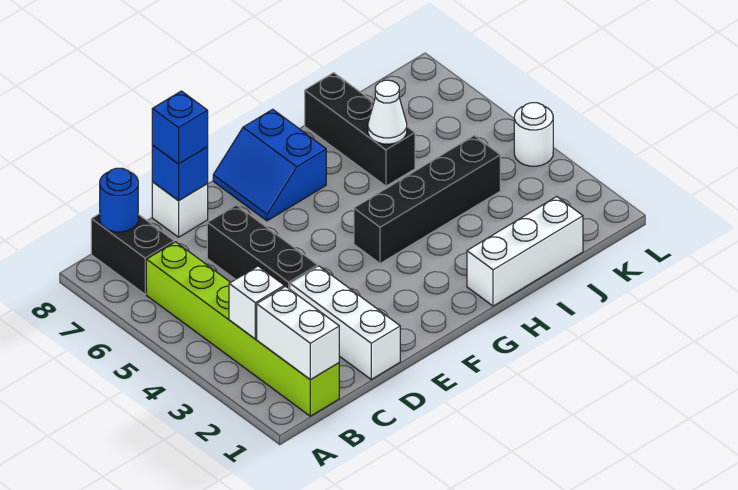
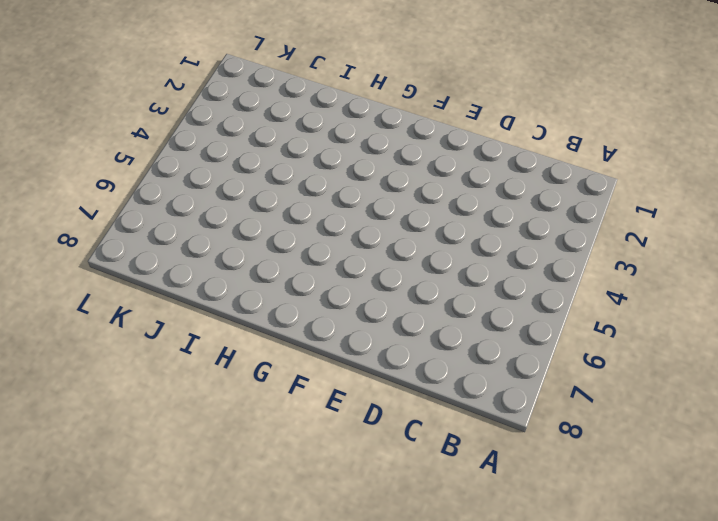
none -> lime 1x6 brick [146,242,339,416]
none -> black 1x2 brick [91,214,174,294]
none -> white 1x3 brick [290,266,400,379]

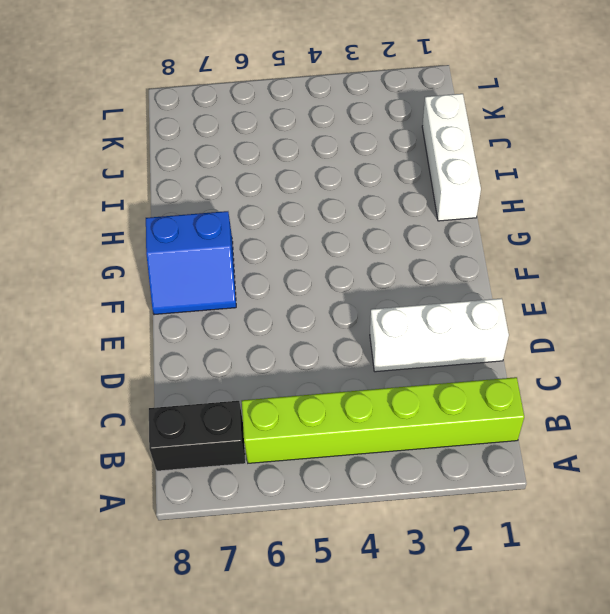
none -> black 1x3 brick [207,205,318,289]
none -> white 1x1 brick [152,182,208,237]
none -> black 1x4 brick [354,136,500,263]

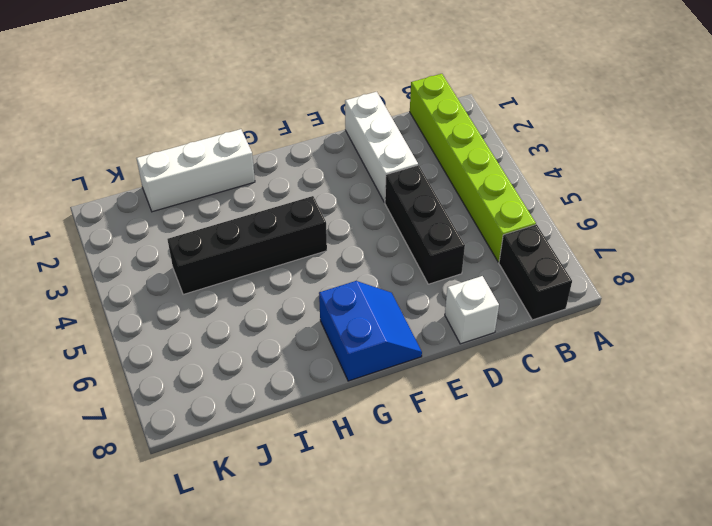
none -> black 1x3 brick [305,73,415,186]
none -> white 1x1 round brick [514,103,553,166]
none -> white 1x2 brick [257,286,339,380]

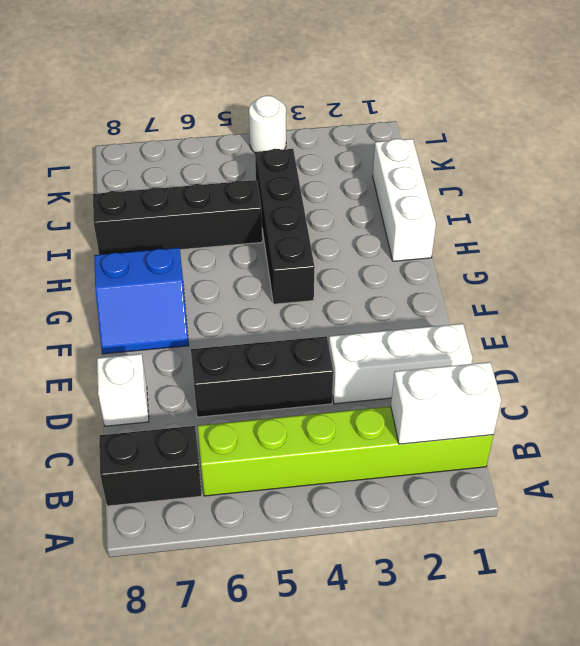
black 1x4 brick [93,180,262,255] -> black 1x3 brick [305,73,415,186]
none -> white 1x1 brick [229,266,284,339]
none -> blue 1x1 round brick [100,168,138,232]
none -> blue 1x1 brick [152,145,208,201]

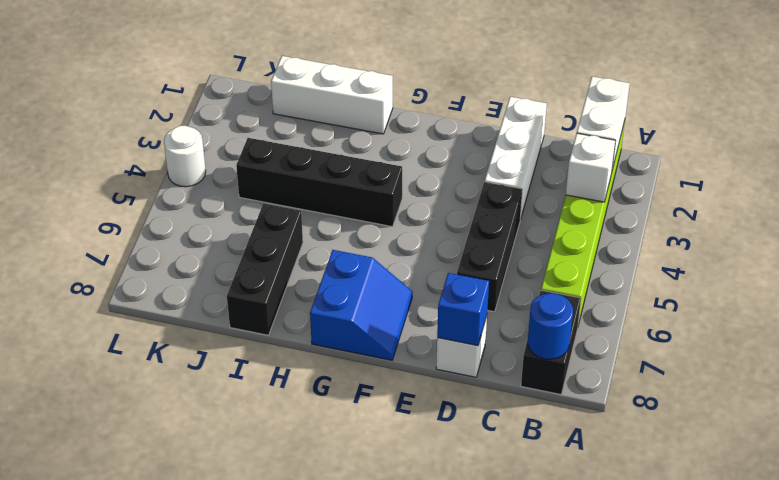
none -> white 1x1 cone [368,80,407,144]
none -> blue 1x1 brick [152,91,208,164]

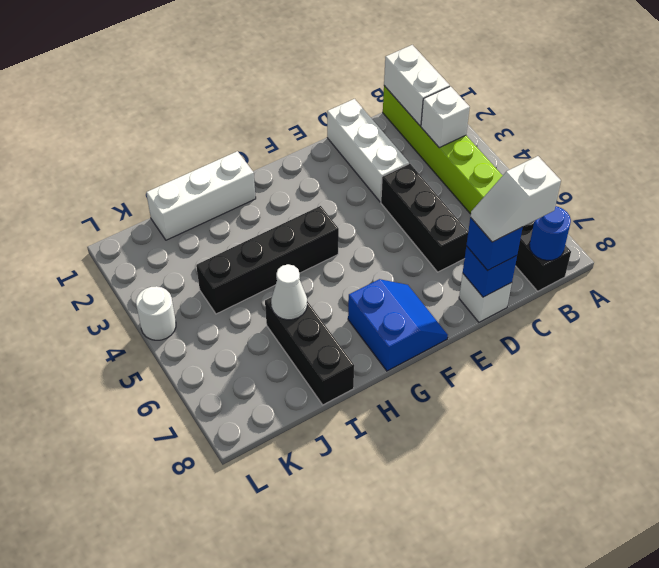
white 1x2 slope [470,156,561,242] -> none

